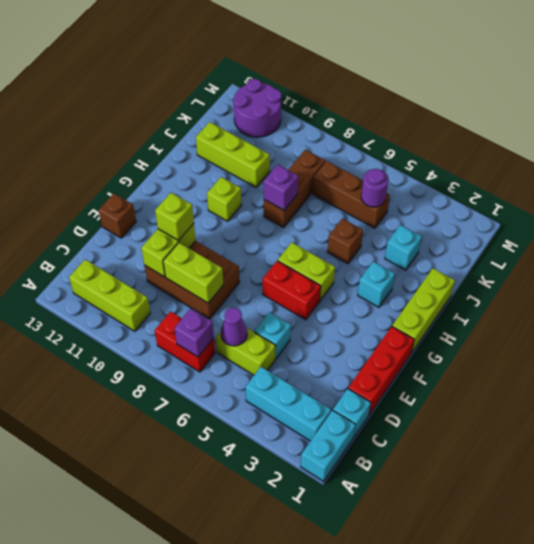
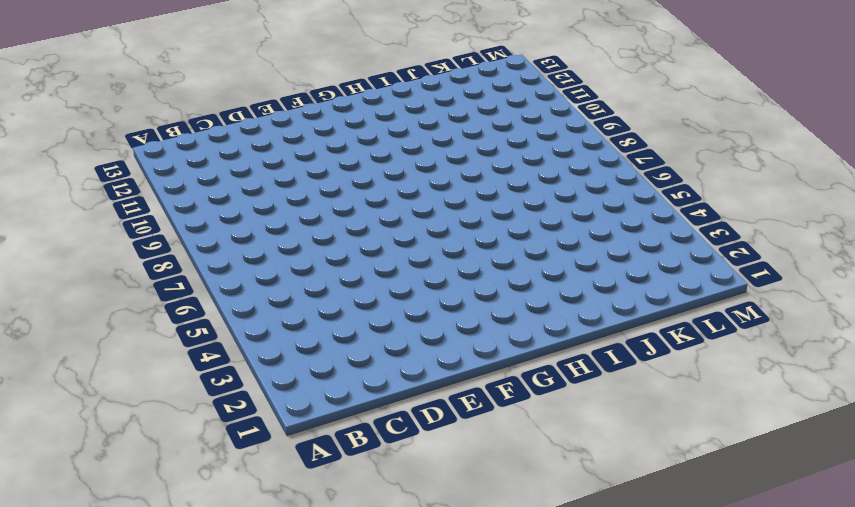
none -> cyan 1x2 brick [301,410,356,481]
none -> cyan 1x3 brick [246,367,331,441]
none -> red 1x2 brick [155,312,215,372]

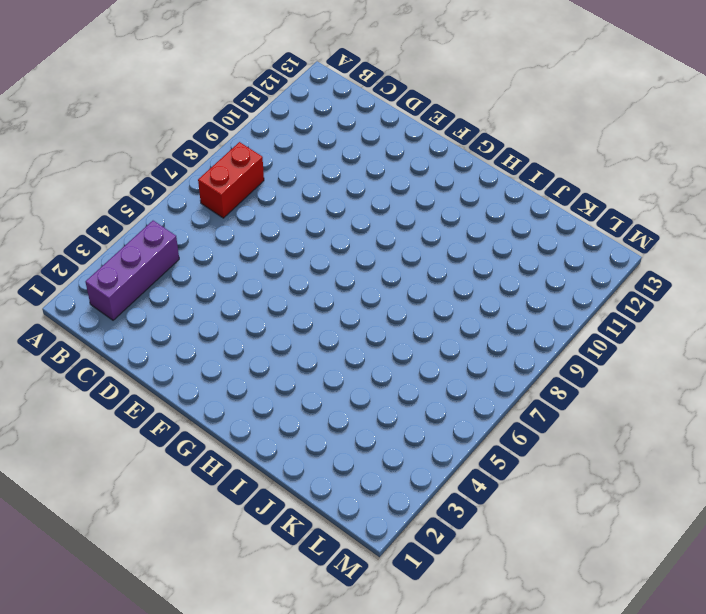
purple 1x3 brick [86,221,179,320] -> cyan 1x3 brick [246,367,331,441]
none -> cyan 1x2 brick [301,410,356,481]
none -> lime 1x3 brick [69,259,150,331]
none -> cyan 1x1 brick [333,389,371,436]

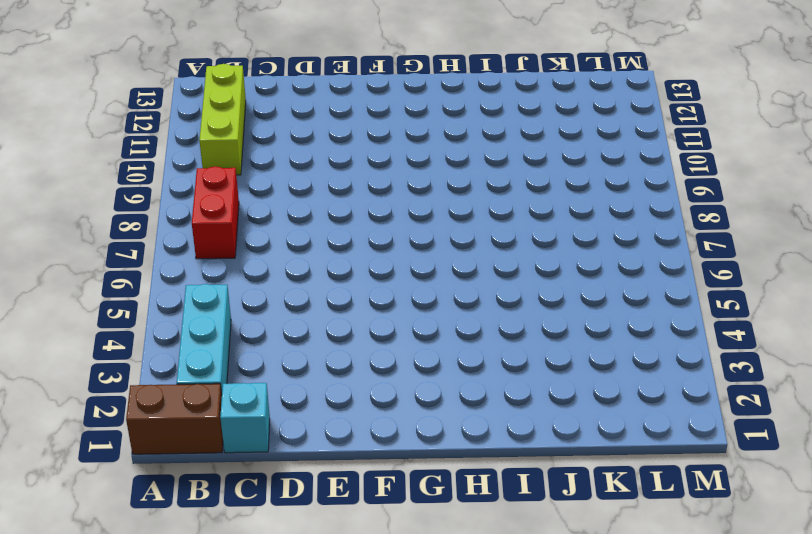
brown 1x2 brick [126,384,223,454] -> cyan 1x2 brick [301,410,356,481]
none -> lime 1x2 brick [216,328,276,375]
none -> red 1x3 brick [348,326,414,415]
none -> cyan 1x1 brick [254,312,291,359]

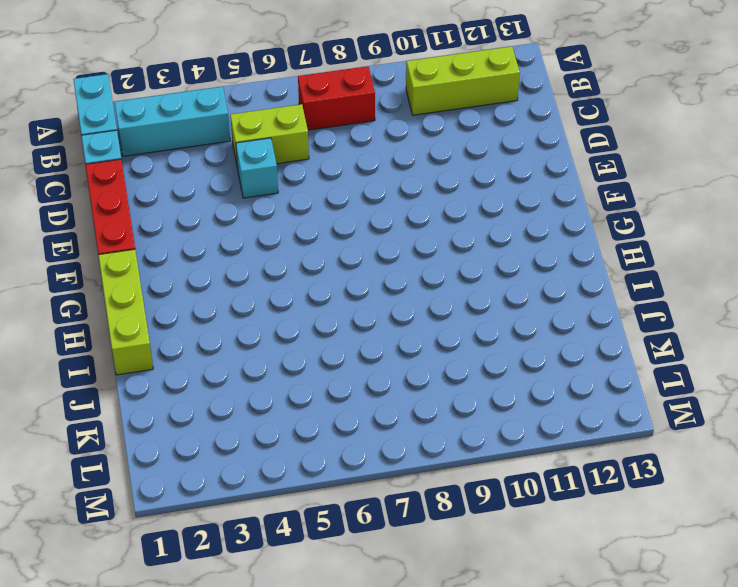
none -> brown 2x3 brick [144,241,240,319]
none -> brown 1x1 brick [99,194,136,238]
none -> red 1x2 brick [263,261,321,320]

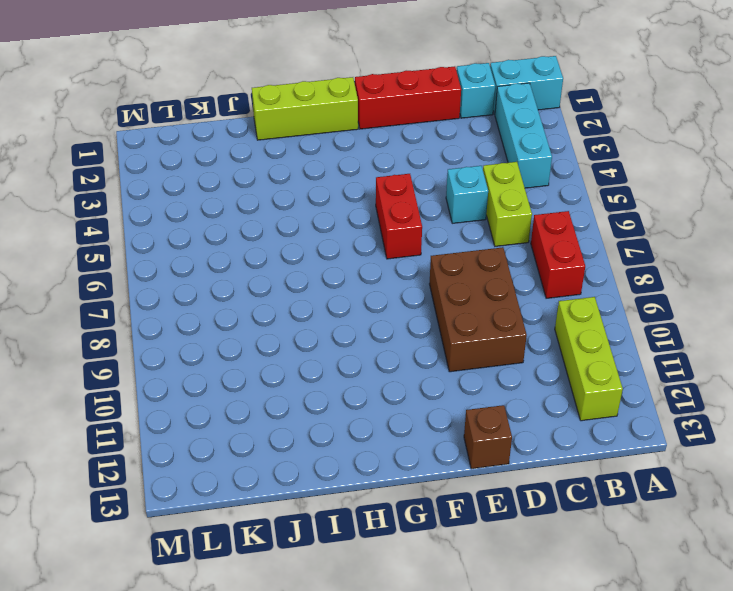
none -> lime 1x2 brick [278,243,335,300]
none -> cyan 1x1 brick [358,261,395,307]
none -> lime 1x1 brick [207,177,241,221]

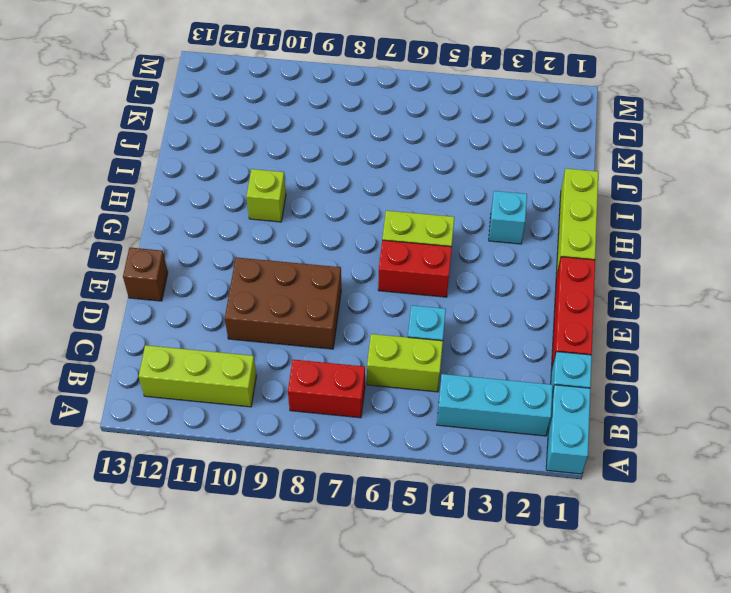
none -> brown 1x1 brick [327,219,363,264]
none -> brown 1x3 brick [264,150,325,227]
none -> cyan 1x1 brick [385,225,422,270]

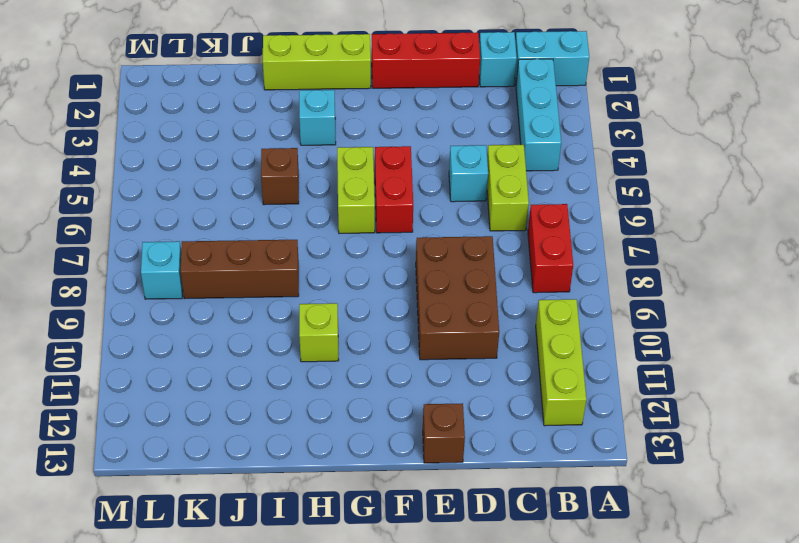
cyan 1x1 brick [141,241,183,299] -> cyan 1x1 brick moved to [385,225,422,270]
none -> lime 1x3 brick [196,122,270,187]
none -> brown 1x3 brick [312,161,390,228]
none -> purple 2x2 round brick [233,79,282,137]

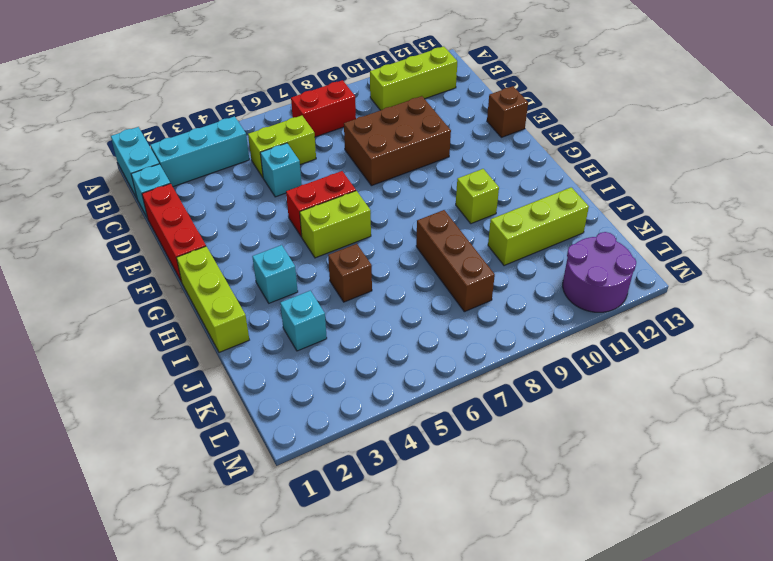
none -> brown 1x3 brick [312,161,390,228]
none -> purple 1x1 brick [175,308,214,357]
none -> purple 1x1 cone [221,308,247,346]

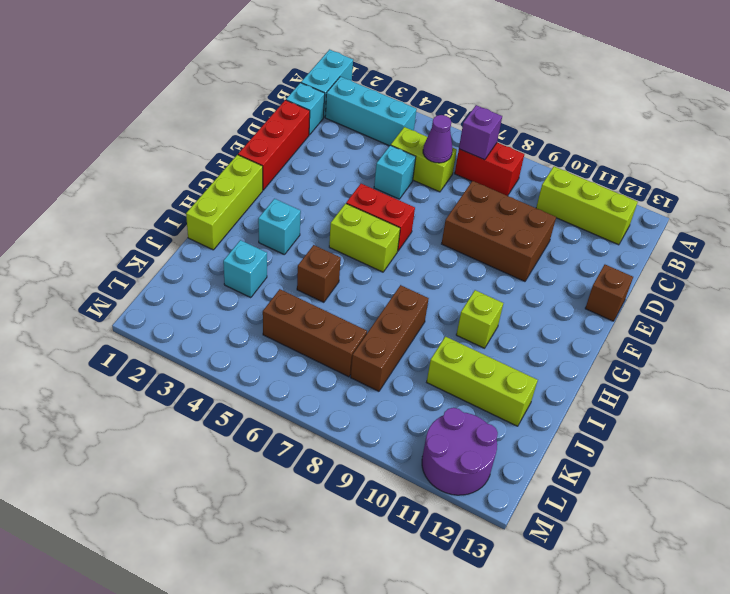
none -> lime 1x2 brick [163,243,223,303]
none -> lime 1x2 brick [141,223,196,277]
none -> purple 1x1 brick [264,165,298,210]

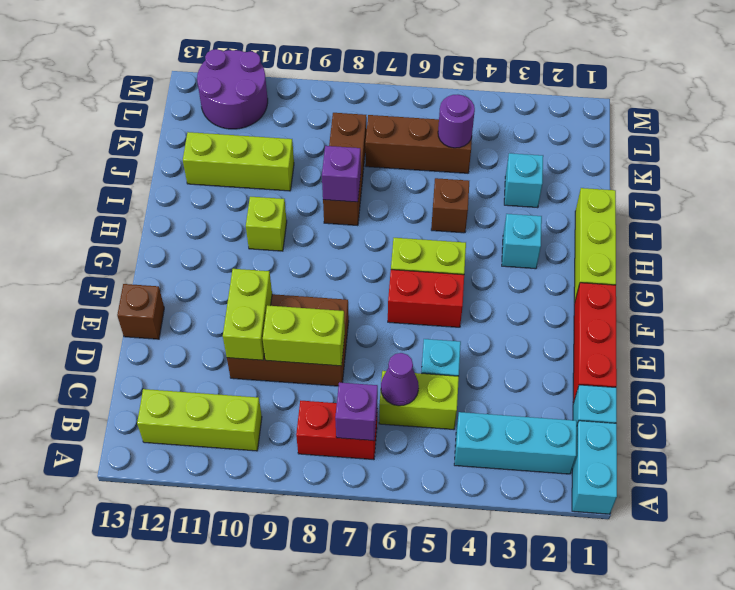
none -> lime 1x1 brick [155,193,194,241]

